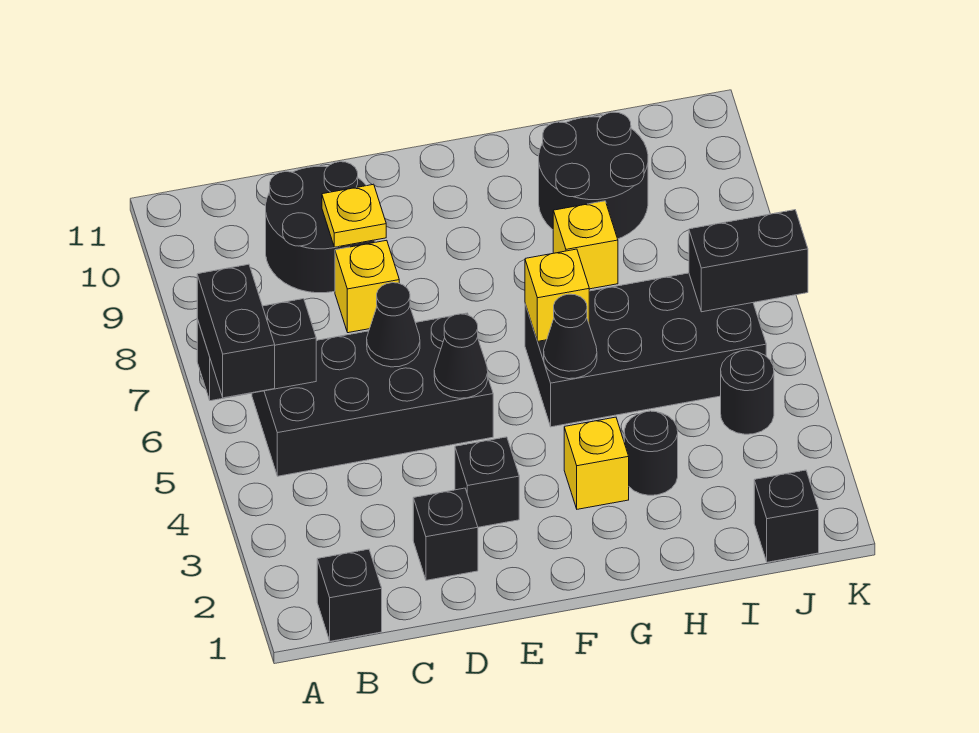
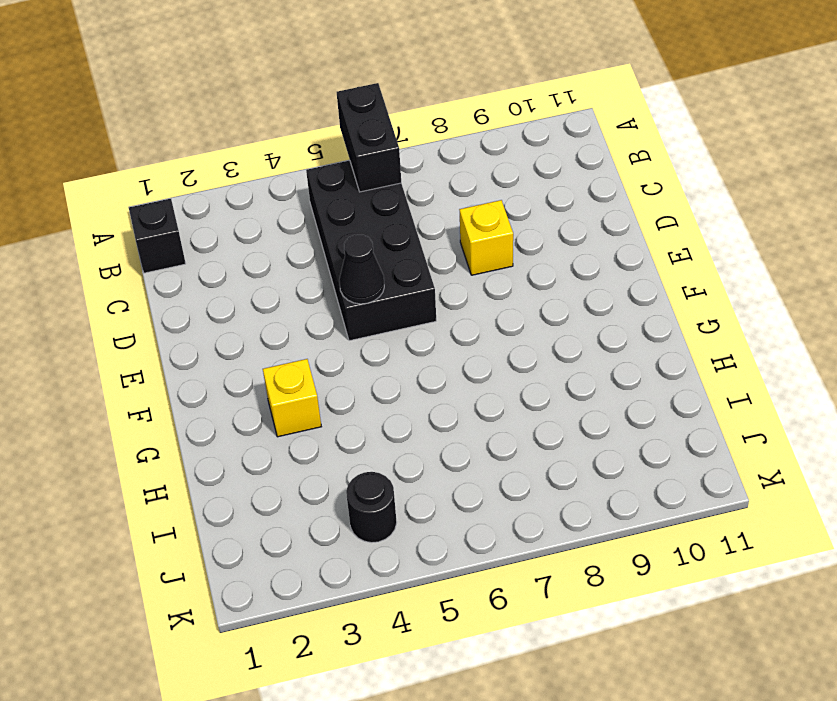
none -> black 2x2 round brick [266,162,375,293]
none -> black 1x1 brick [413,488,478,580]
none -> black 1x1 brick [455,437,519,527]

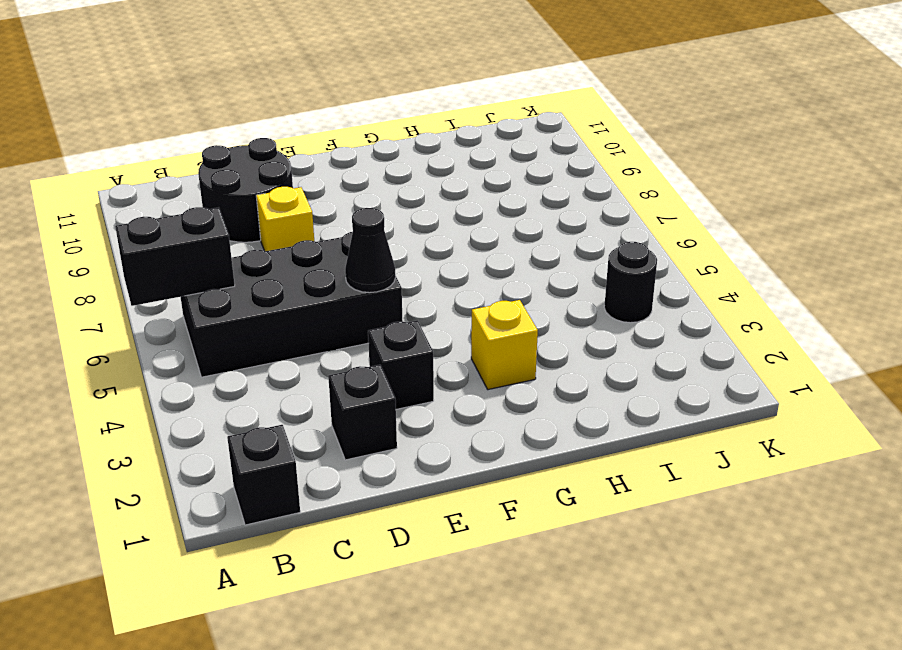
none -> black 2x4 brick [525,273,766,427]
none -> black 1x1 round brick [624,411,678,495]
none -> yellow 1x1 brick [553,201,618,289]

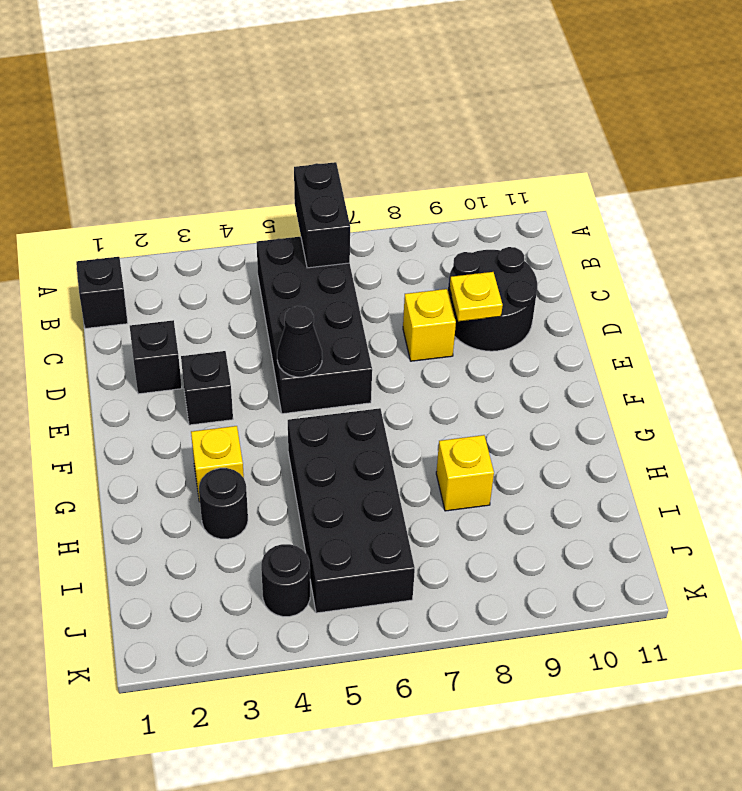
none -> black 2x2 round brick [539,112,648,239]
none -> black 1x1 brick [754,470,819,562]
none -> black 1x1 cone [367,283,420,367]

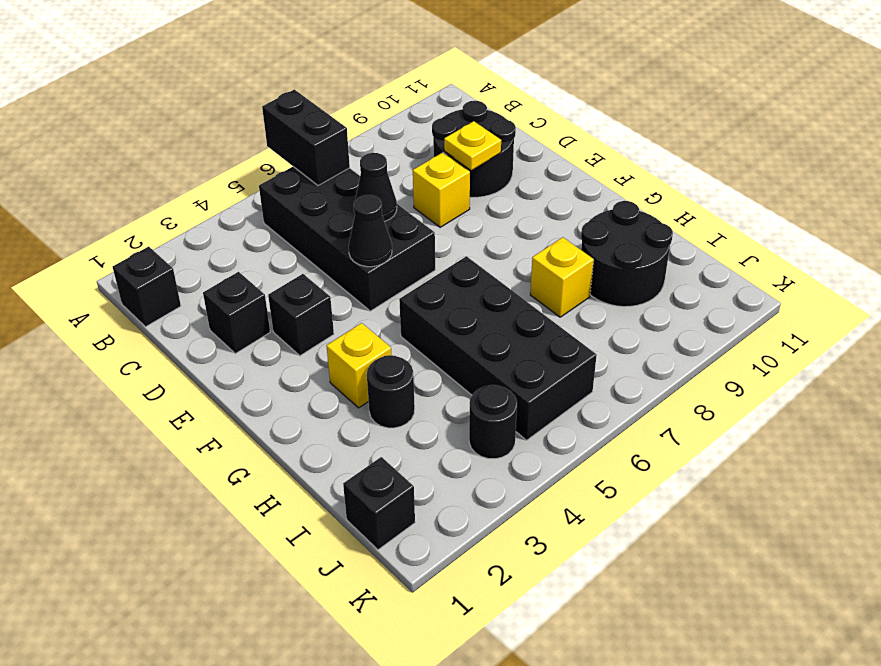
none -> black 1x1 cone [544,294,597,379]
none -> yellow 1x1 brick [525,249,589,342]
none -> black 1x2 brick [689,210,808,312]

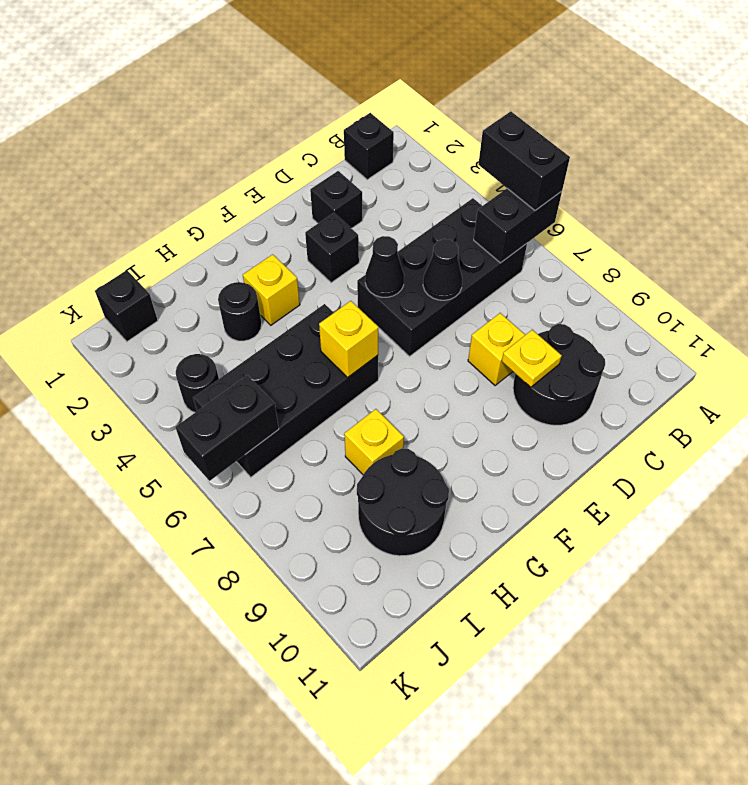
none -> black 1x1 cone [544,294,597,379]

